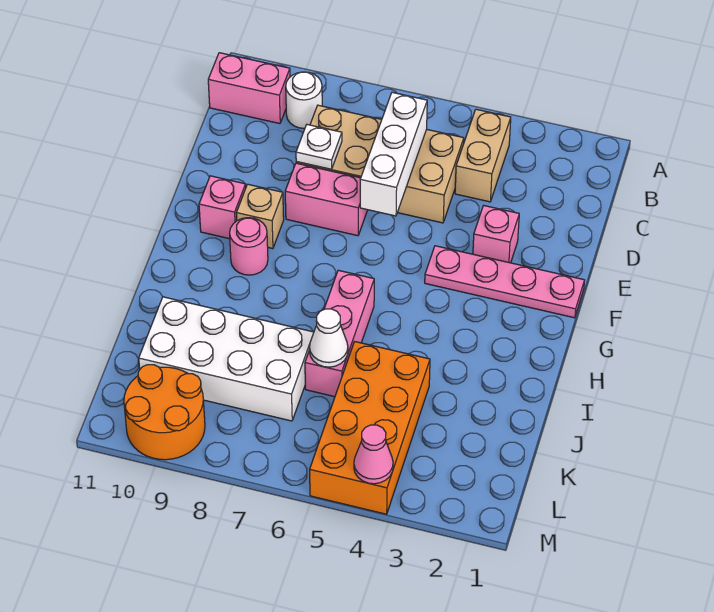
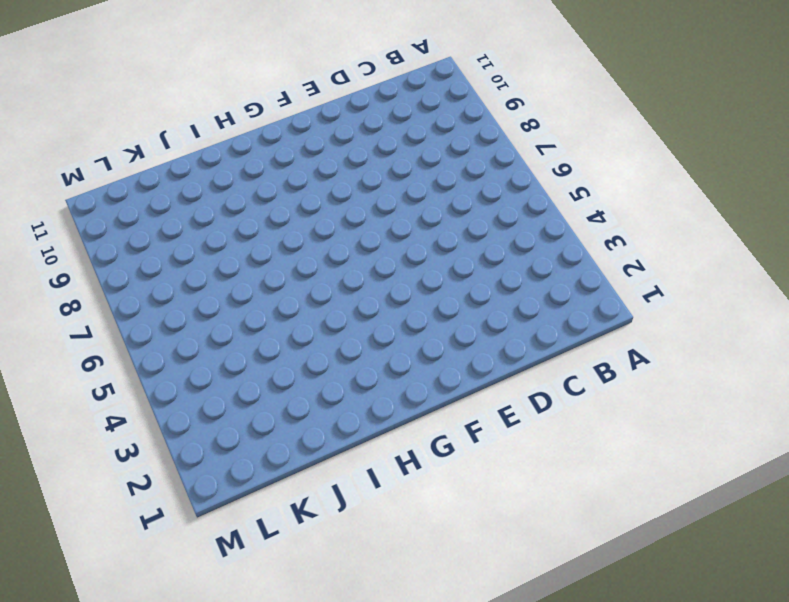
none -> tan 1x2 brick [455,109,511,202]
none -> white 1x1 round brick [286,72,322,128]
none -> pink 1x2 brick [208,53,290,124]

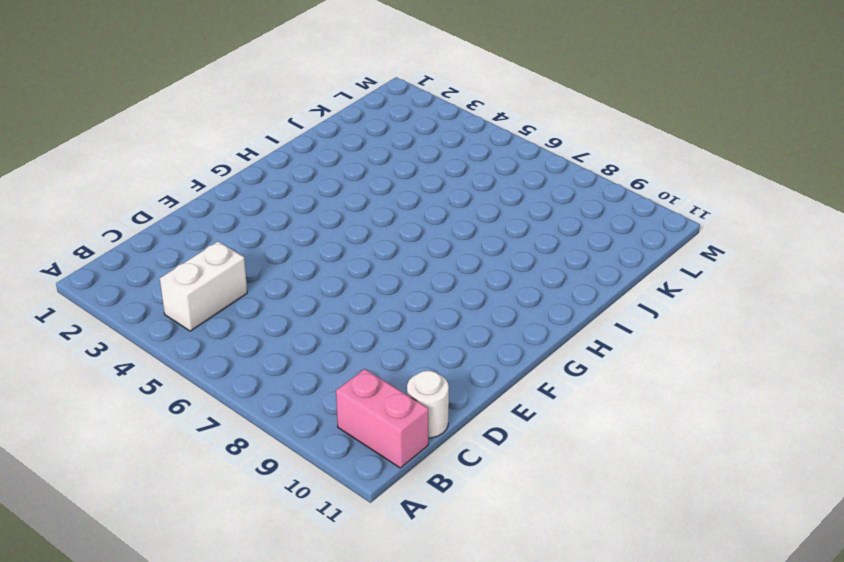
white 1x2 brick [160,241,247,331] -> tan 1x2 brick [455,109,511,202]
white 1x1 round brick [407,371,449,438] -> white 1x1 round brick moved to [286,72,322,128]
none -> tan 2x4 brick [296,105,464,223]
none -> pink 1x1 brick [473,205,519,263]
none -> pink 1x2 brick [285,163,367,236]

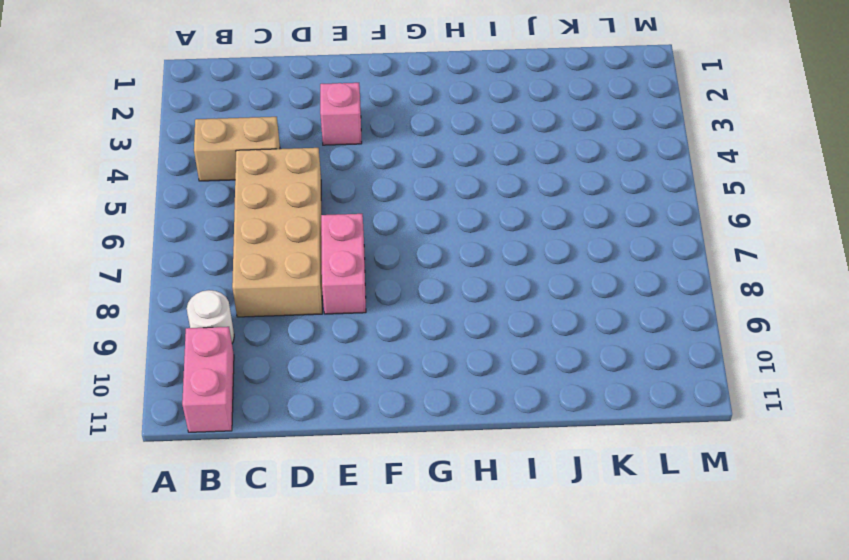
none -> pink 1x4 plate [425,246,585,318]
none -> tan 1x1 brick [236,184,284,249]
none -> pink 1x1 brick [199,176,246,239]

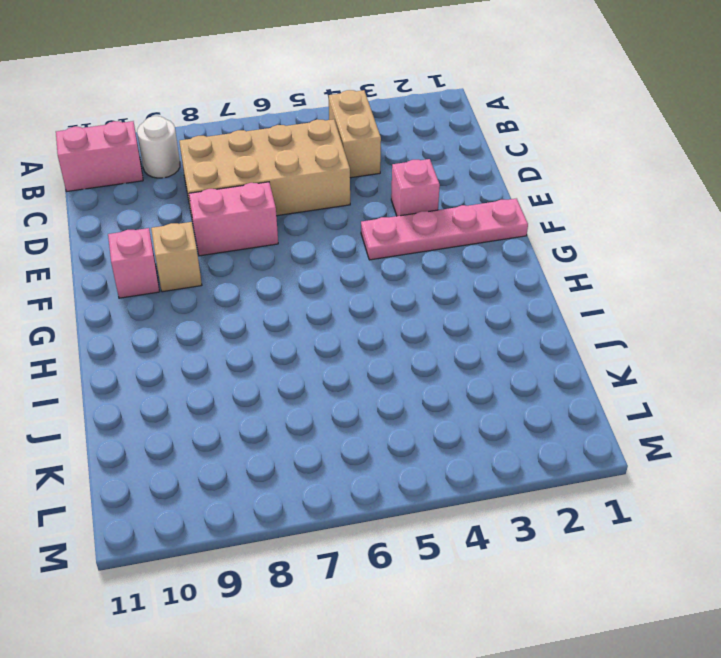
none -> pink 1x1 round brick [230,218,268,275]
none -> pink 1x3 brick [305,270,374,397]
none -> orange 2x4 brick [310,342,430,514]

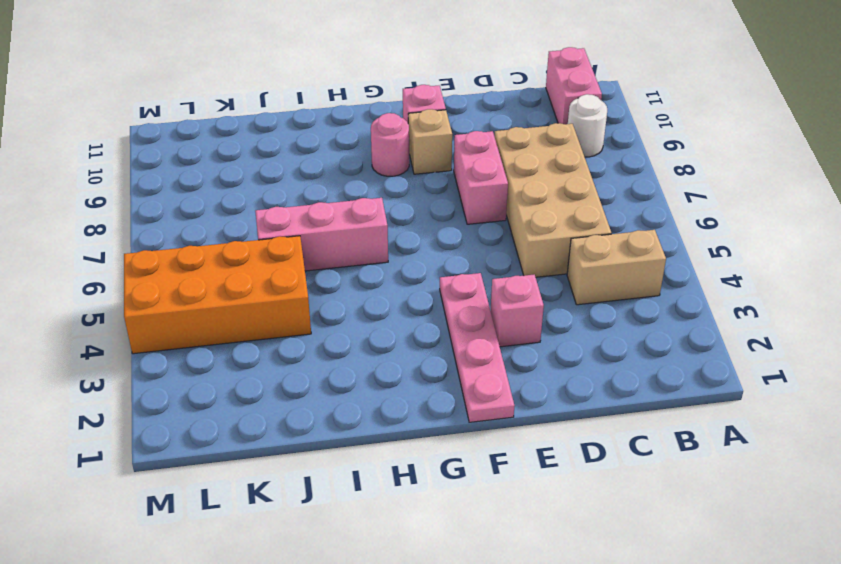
none -> white 2x4 brick [139,297,314,421]
none -> orange 2x2 round brick [124,365,205,460]
none -> white 1x3 brick [360,92,427,216]

